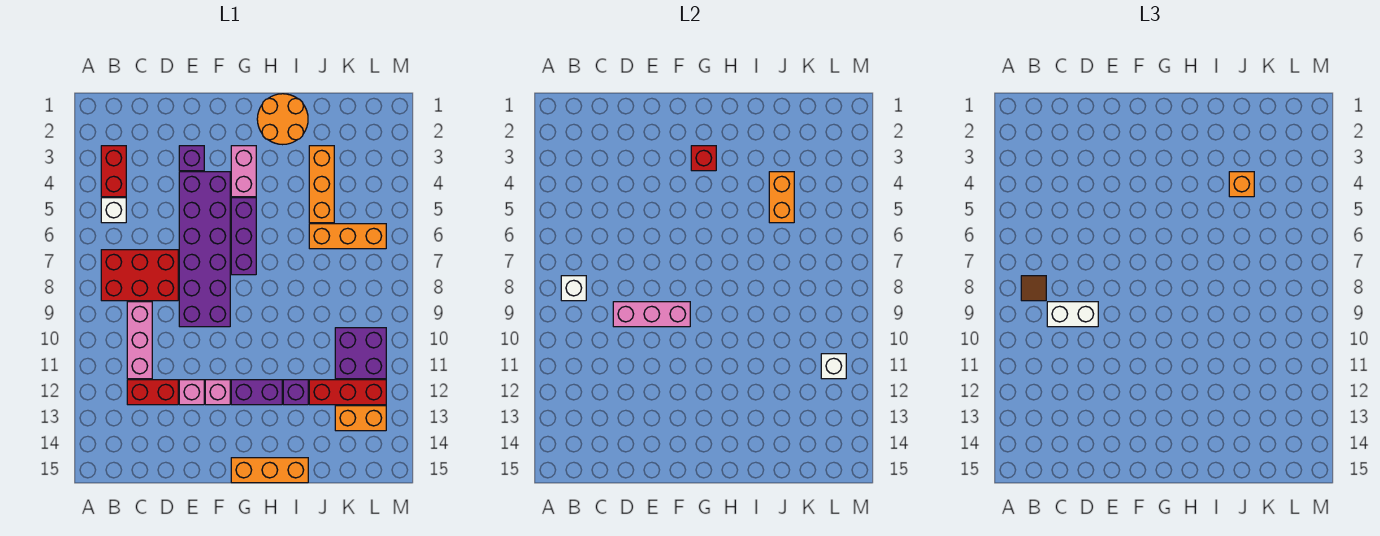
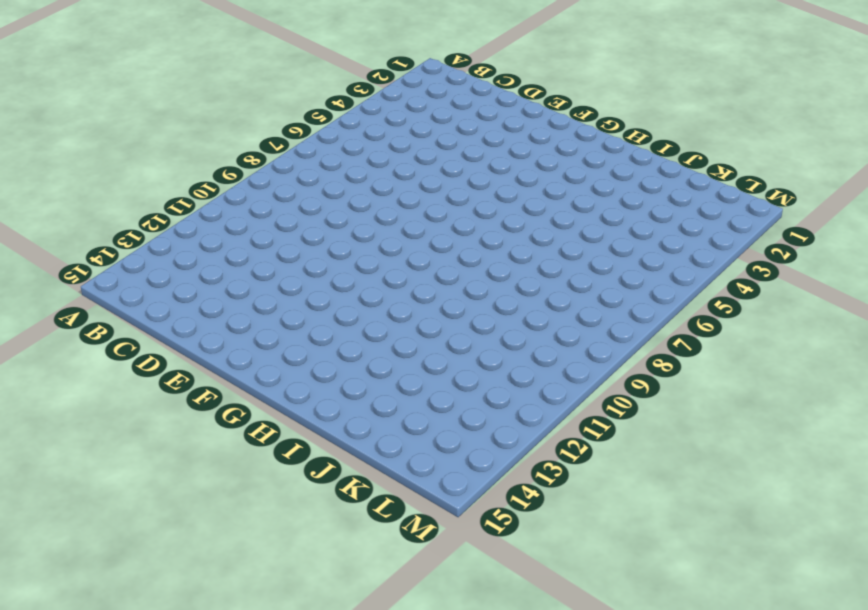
none -> red 1x2 brick [101,146,126,197]
none -> white 1x1 brick [101,198,126,223]
none -> red 2x3 brick [101,250,178,301]

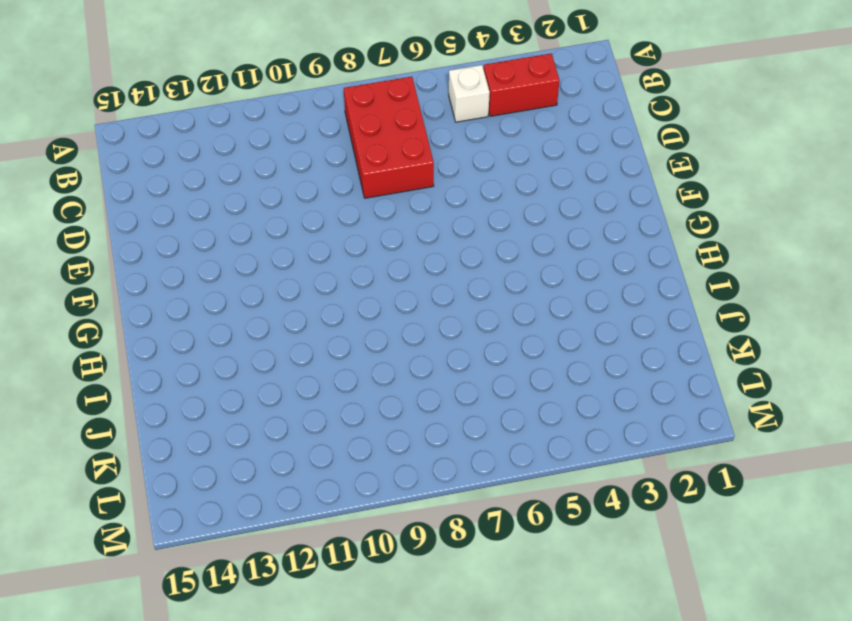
none -> pink 1x3 brick [127,302,152,379]
none -> red 1x2 brick [127,380,178,405]
none -> purple 1x1 brick [179,146,204,171]

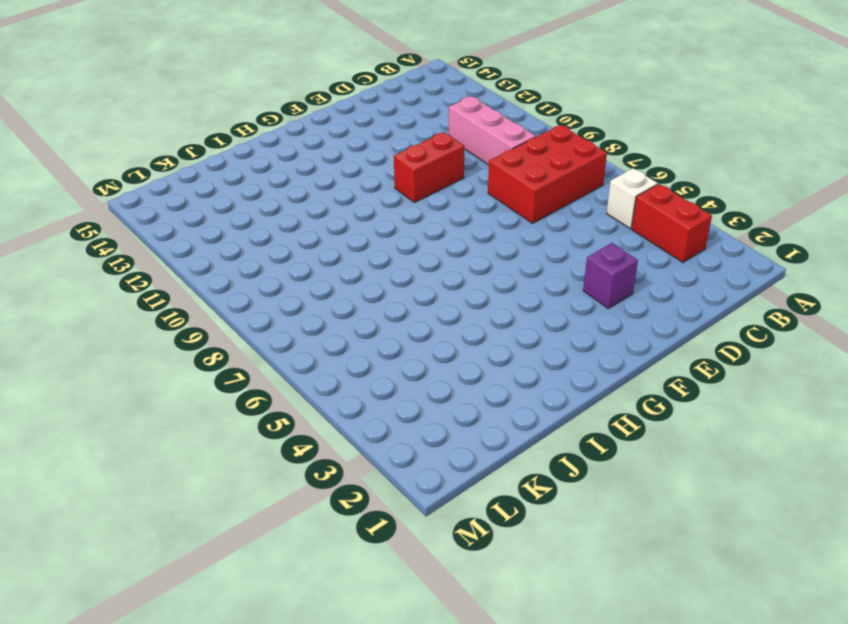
red 1x2 brick [394,132,465,202] -> red 1x2 brick moved to [127,380,178,405]
none -> purple 2x6 brick [179,172,230,327]
none -> pink 1x1 brick [179,380,204,405]
none -> pink 1x1 brick [205,380,230,405]

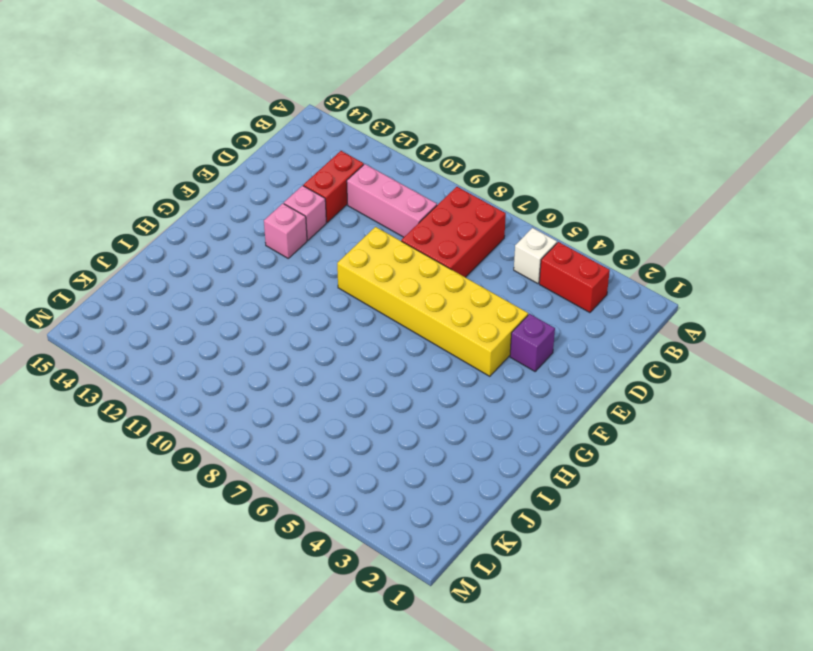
yellow 2x6 brick [337,227,528,376] -> purple 2x6 brick [179,172,230,327]
none -> pink 1x2 brick [231,146,256,197]
none -> purple 1x3 brick [231,198,256,275]
none -> purple 1x2 brick [231,380,282,405]

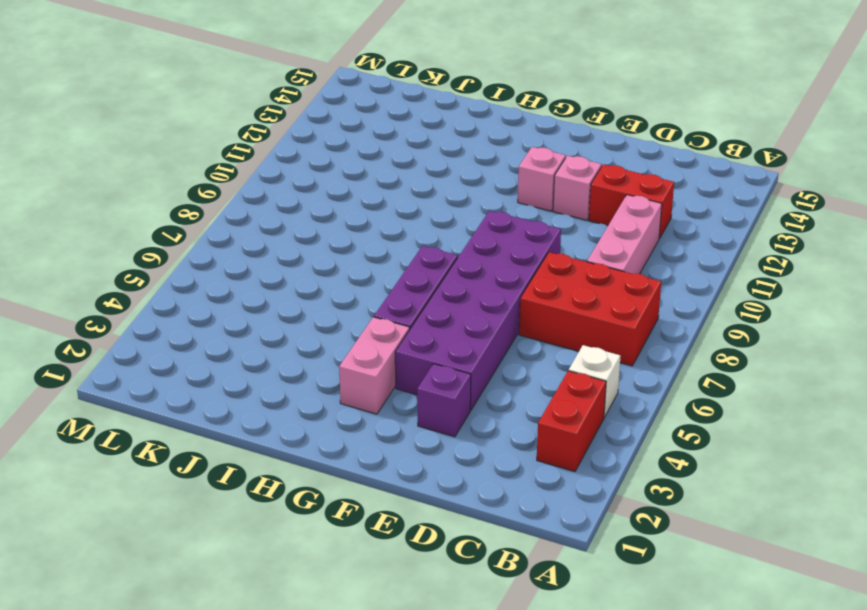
none -> purple 1x2 brick [231,380,282,405]
none -> orange 1x3 brick [231,458,308,483]
none -> orange 2x2 round brick [257,94,308,145]

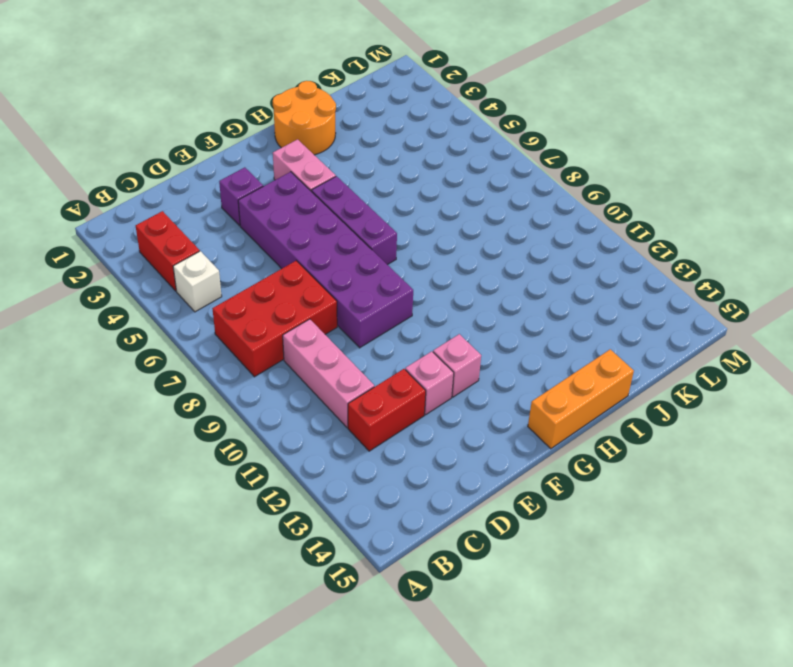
none -> purple 1x2 brick [231,380,282,405]
none -> purple 1x1 brick [283,380,308,405]
none -> orange 1x3 brick [309,146,334,223]

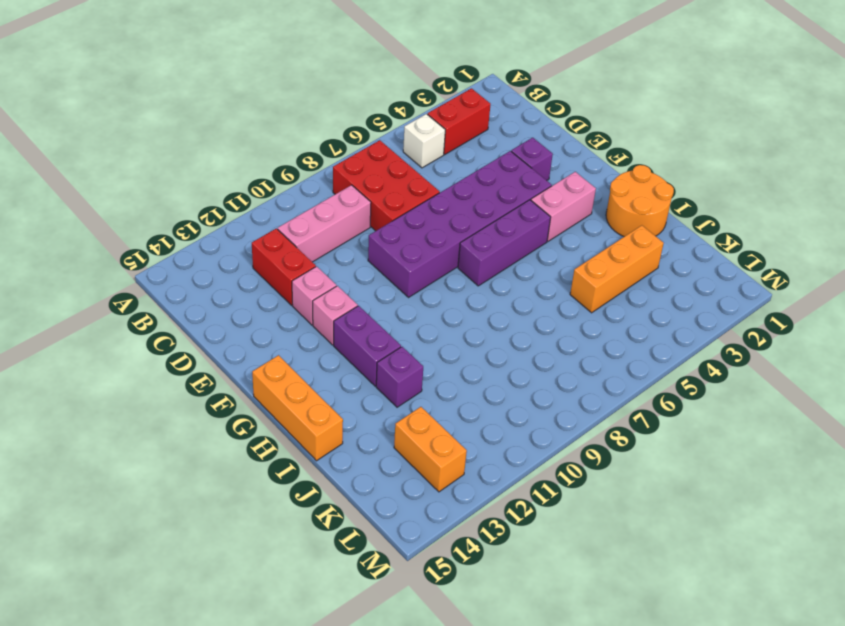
none -> orange 1x3 brick [309,224,386,249]
none -> red 1x3 brick [309,380,386,405]
none -> purple 2x2 brick [335,328,386,379]

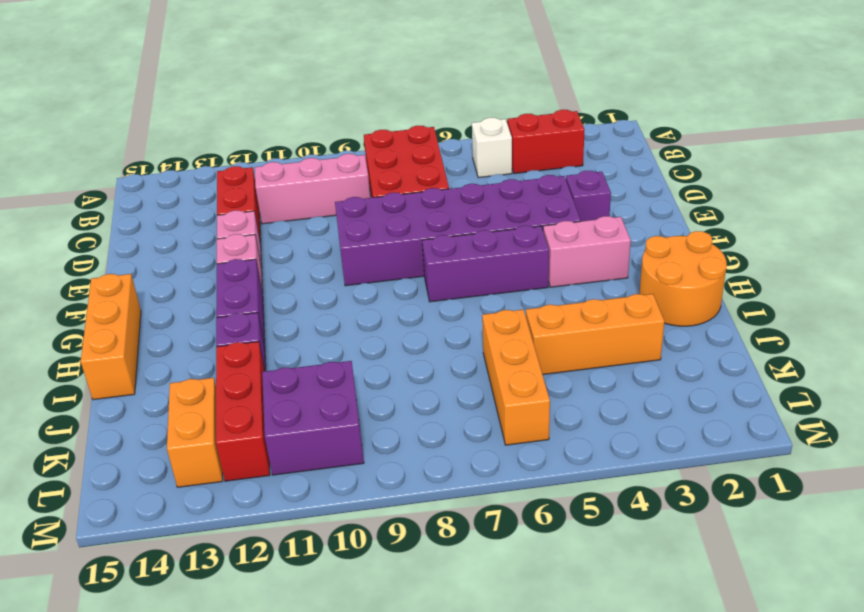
none -> white 1x1 brick [561,276,586,301]
none -> pink 1x3 brick [613,302,690,327]
none -> red 1x1 brick [691,146,716,171]

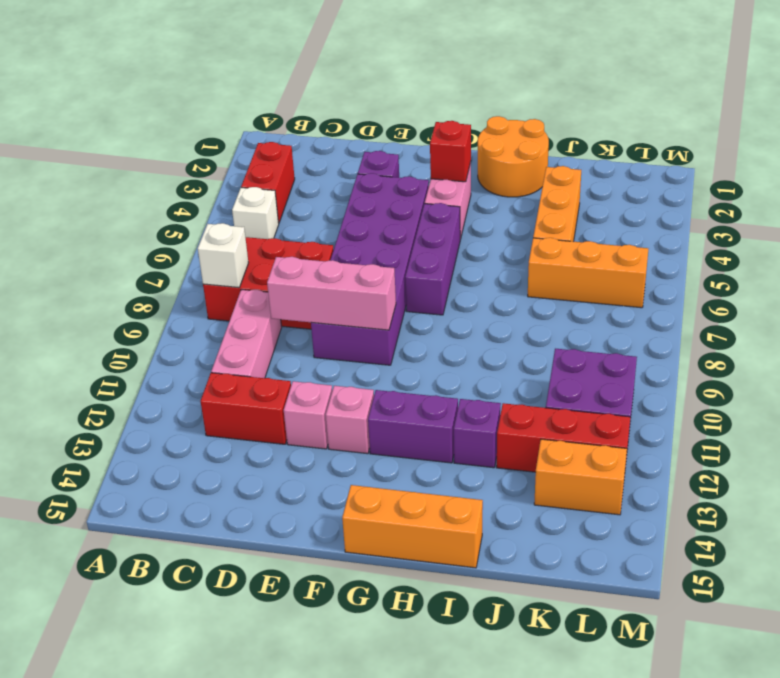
none -> orange 1x2 brick [769,172,794,223]
none -> white 1x1 brick [821,354,846,379]
none -> brown 1x1 tile [1021,276,1046,301]

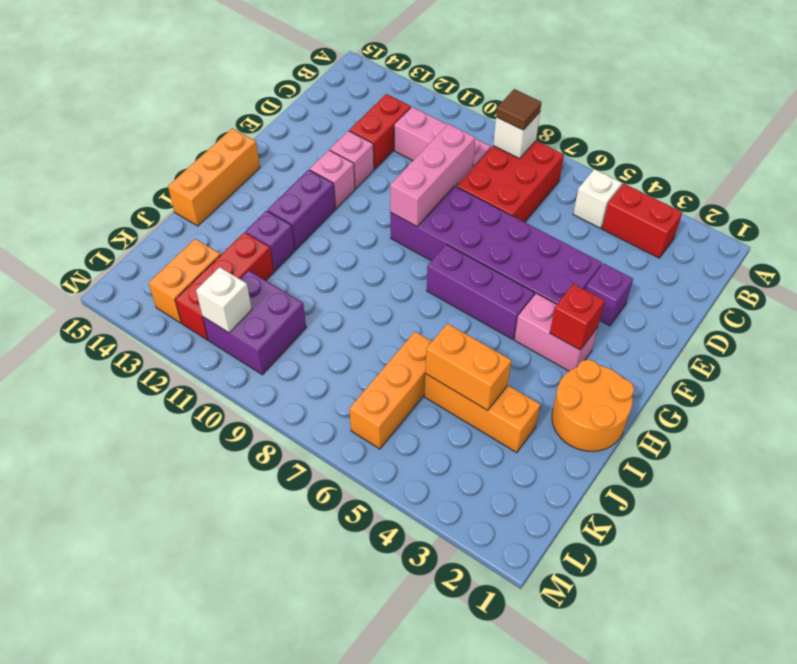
none -> white 1x2 brick [1047,302,1098,327]
none -> orange 1x1 brick [1229,172,1254,197]

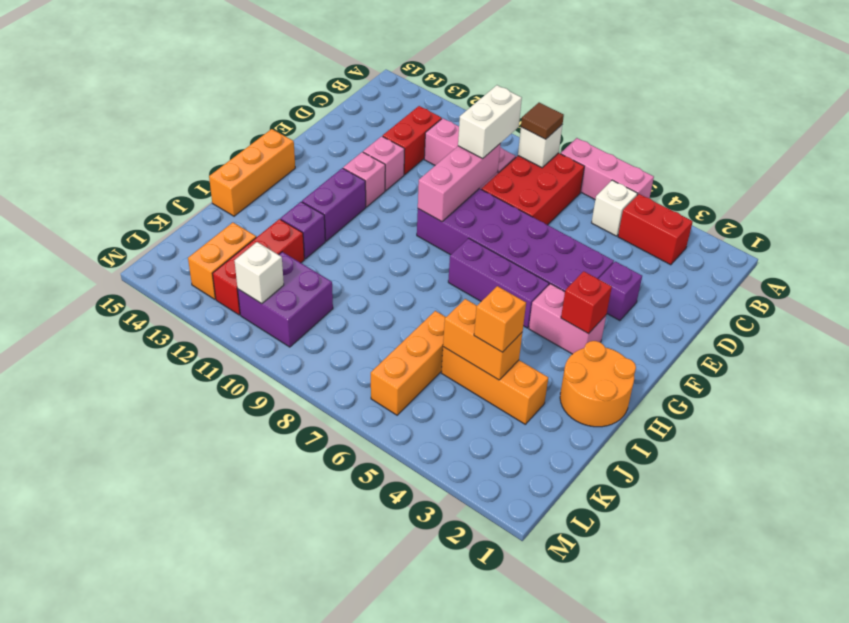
pink 1x3 brick [561,138,654,199] -> none

